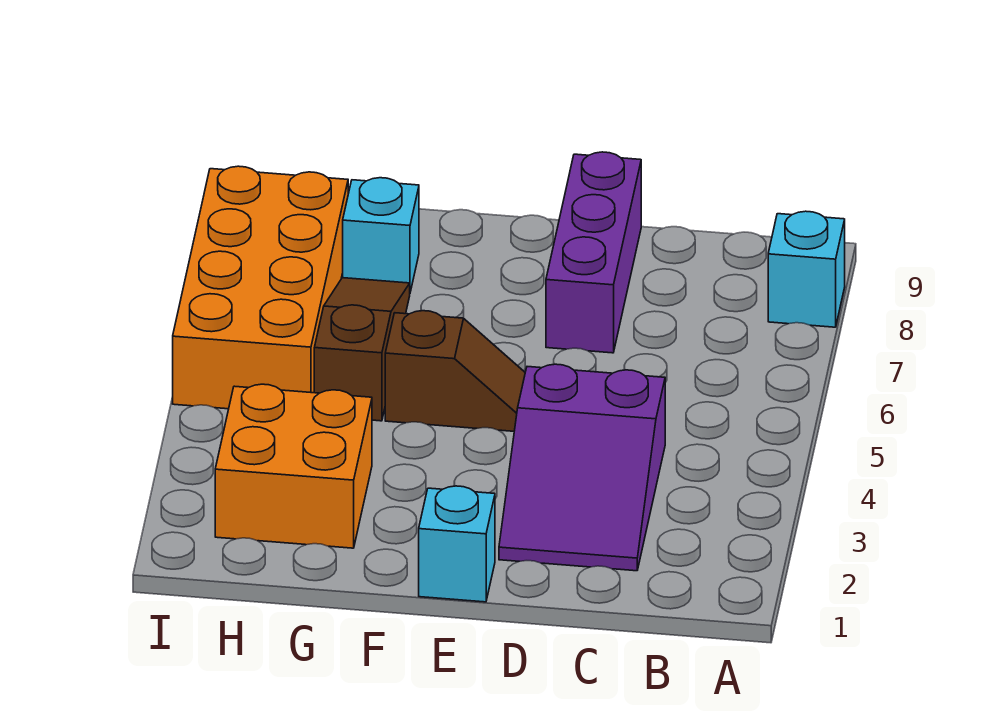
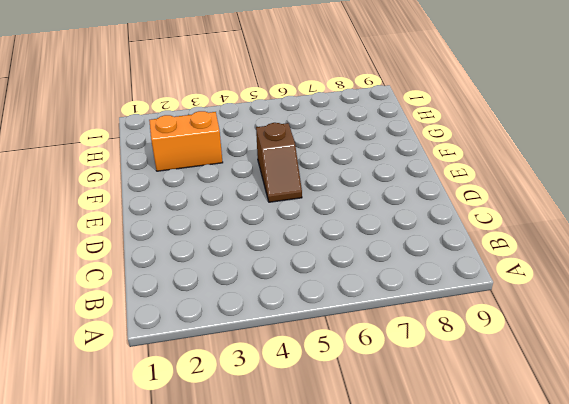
orange 1x2 brick [149,111,223,171] -> orange 2x2 brick [215,384,372,548]
none -> cyan 1x1 brick [768,211,845,327]
none -> purple 2x3 slope [499,364,665,571]

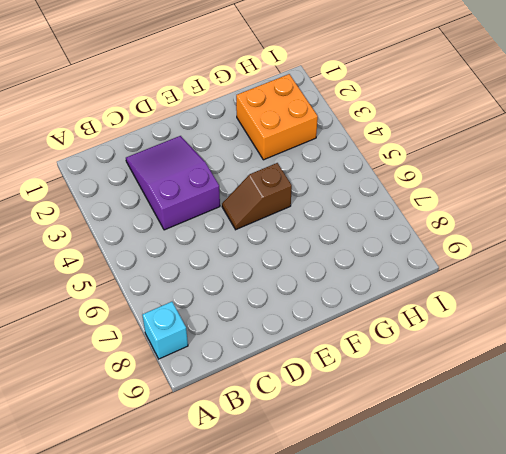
none -> purple 1x3 brick [546,152,641,353]
none -> cyan 1x1 brick [419,486,495,602]

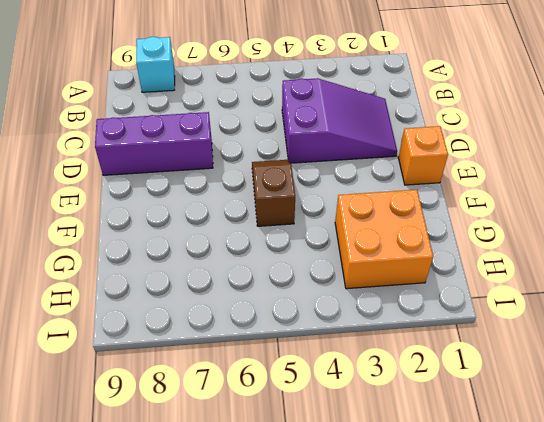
orange 1x1 brick [398,126,448,185] -> cyan 1x1 brick [419,486,495,602]
none -> brown 1x3 slope [314,278,410,421]
none -> cyan 1x1 brick [343,178,419,292]

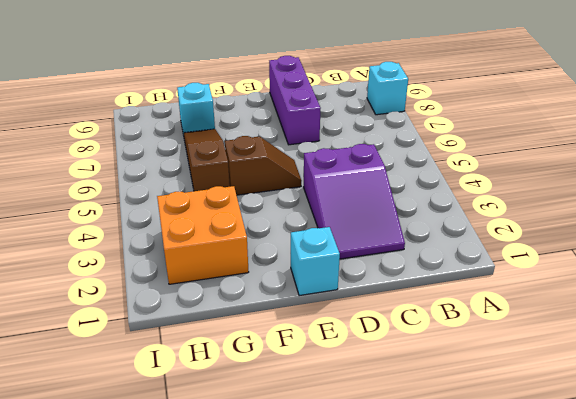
none -> orange 2x4 brick [173,166,348,409]

